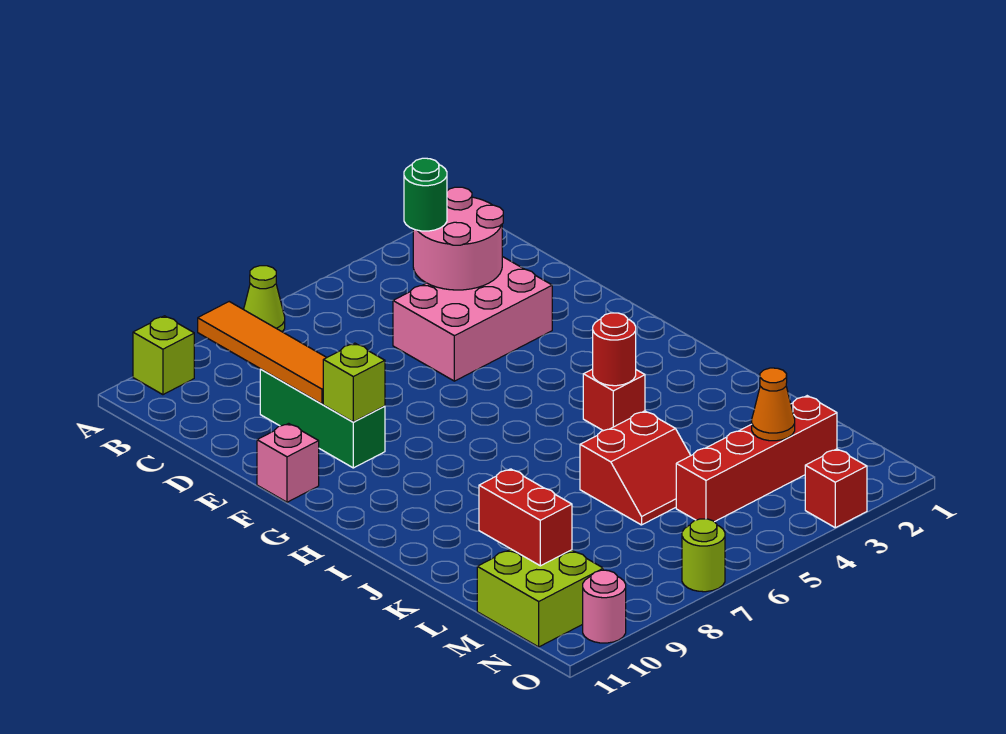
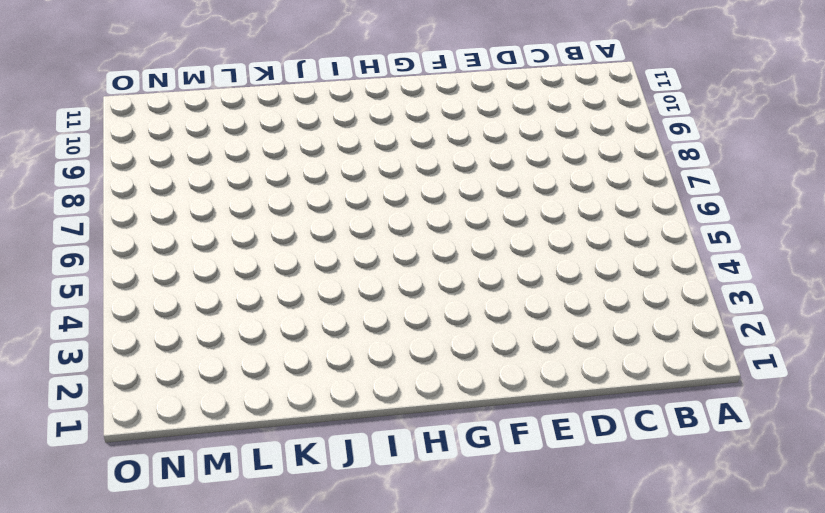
none -> lime 1x1 cone [244,266,285,332]
none -> lime 1x1 brick [133,316,194,395]
none -> pink 2x3 brick [393,257,552,381]

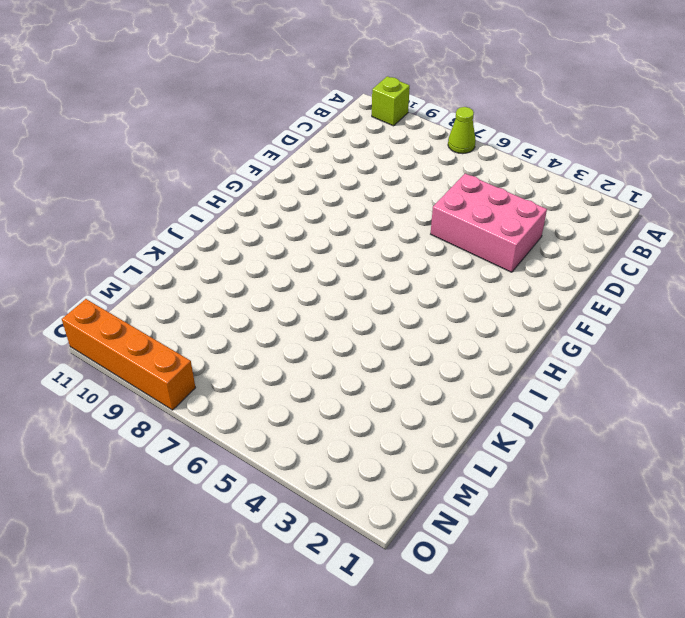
orange 1x4 brick [62,299,195,410] -> pink 1x1 round brick [583,570,626,643]
none -> green 1x3 brick [260,369,385,468]
none -> pink 1x1 brick [257,423,319,502]
none -> red 1x1 brick [583,369,645,431]

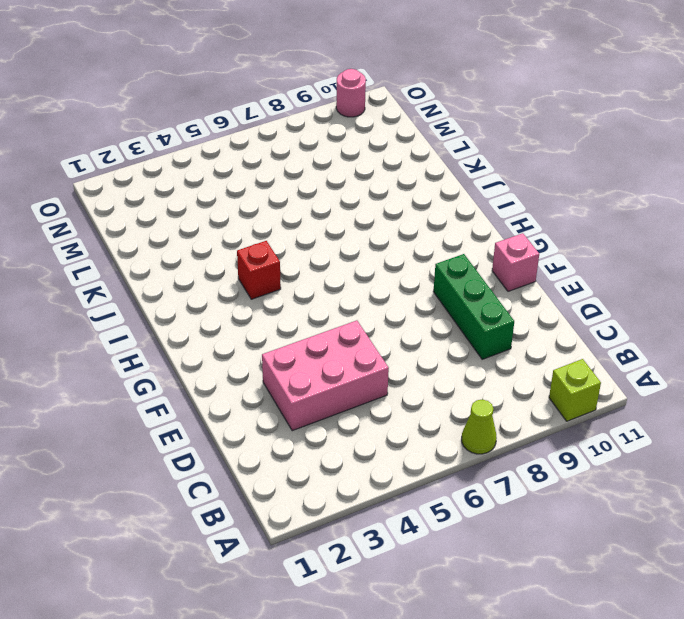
none -> red 2x2 slope [580,411,691,525]
none -> red 1x4 brick [676,396,837,522]
none -> lime 2x2 brick [477,549,603,647]

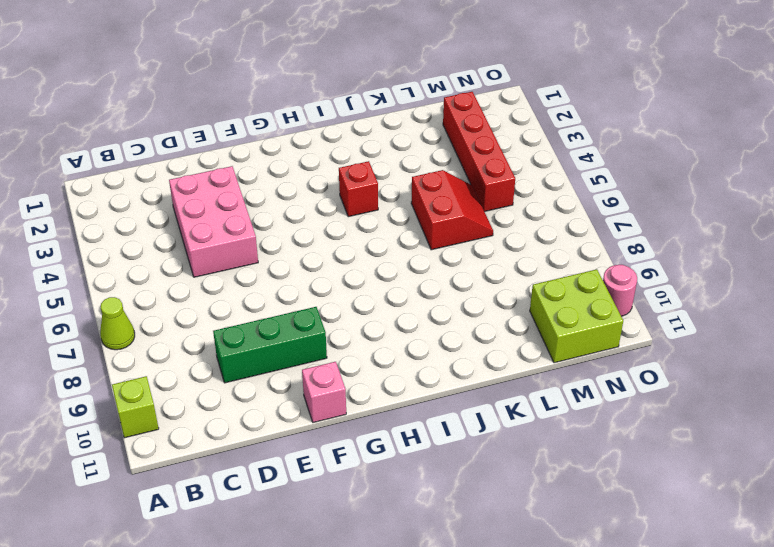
none -> red 1x1 brick [805,449,867,528]
none -> lime 1x1 round brick [682,519,725,592]
none -> orange 1x4 tile [198,302,327,404]

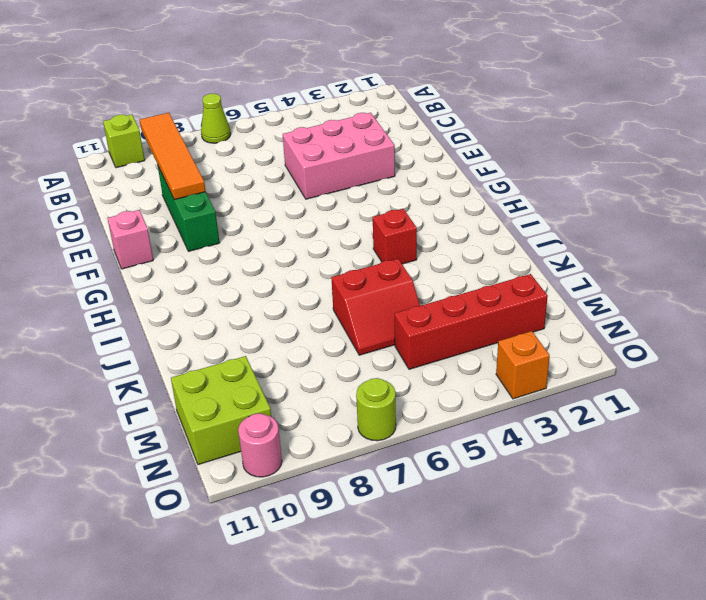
orange 1x1 brick [496,331,550,399] -> red 1x1 brick [805,449,867,528]
none -> pink 2x2 round brick [413,187,503,290]
none -> lime 1x1 brick [323,343,385,422]
none -> red 1x1 round brick [593,313,636,386]

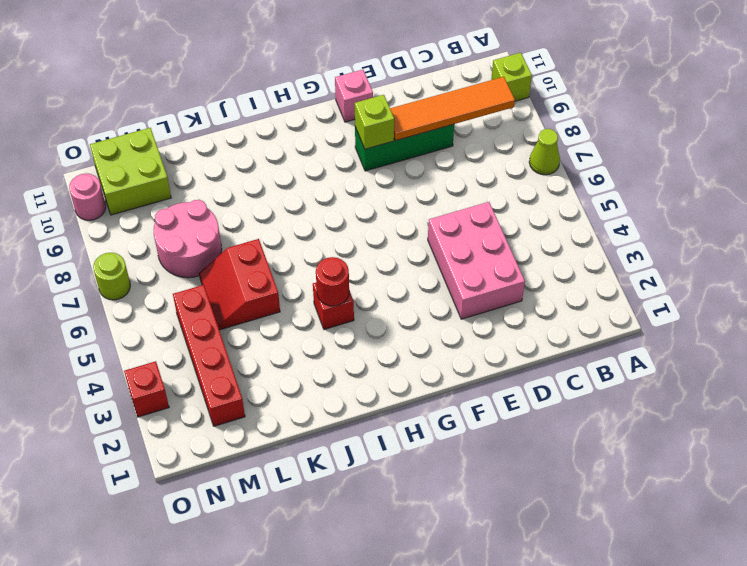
pink 2x2 round brick [154,200,222,278] -> pink 2x2 round brick moved to [413,187,503,290]
none -> red 1x2 brick [479,469,572,566]
none -> orange 1x1 cone [752,368,795,441]
none -> green 1x1 round brick [404,158,447,231]

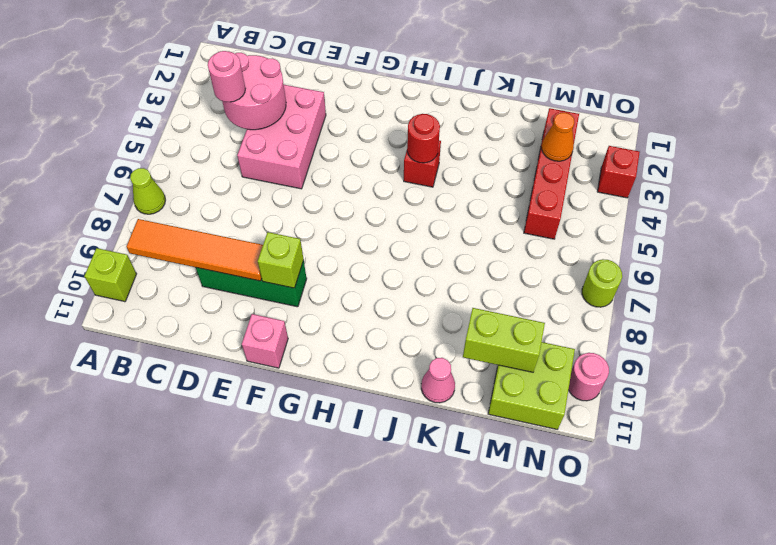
pink 1x1 round brick [208,51,245,102] -> green 1x1 round brick [404,158,447,231]
pink 1x1 cone [421,358,455,403] -> none
lime 1x2 brick [463,308,545,372] -> red 1x2 brick [479,469,572,566]
none -> red 2x2 slope [580,411,691,525]

